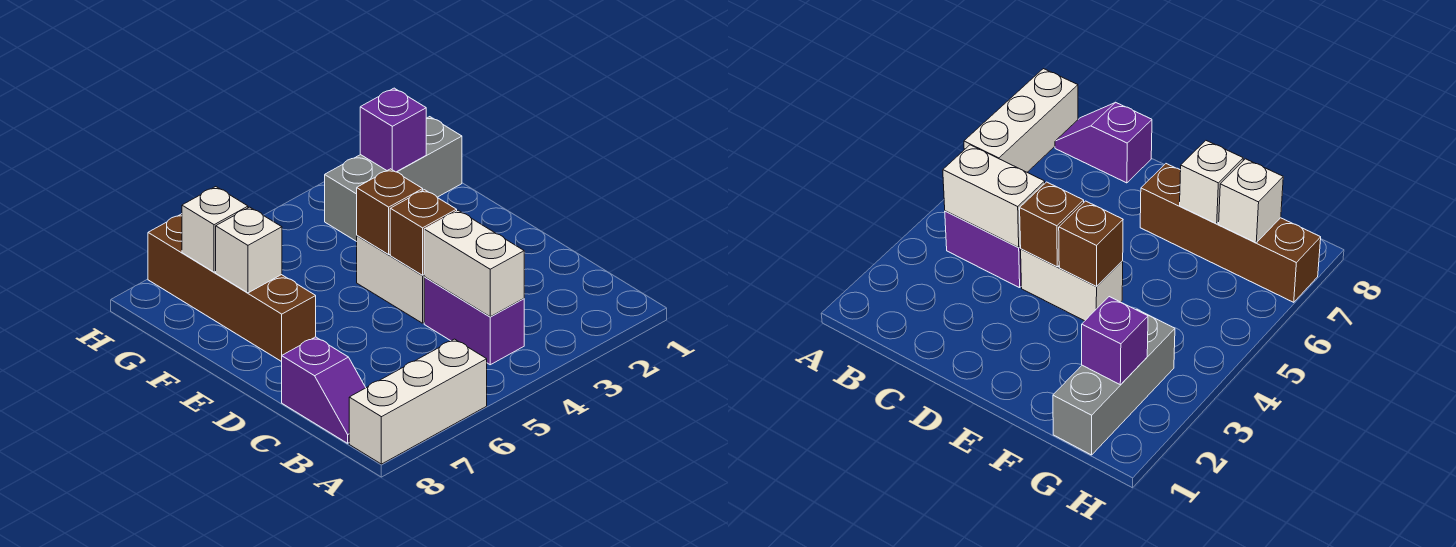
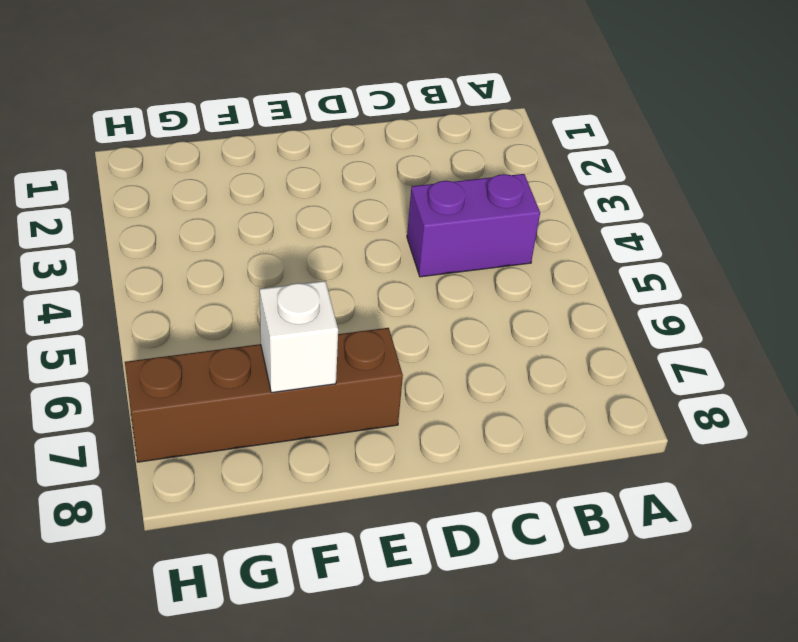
none -> white 1x3 brick [349,339,487,464]
none -> purple 1x2 slope [282,337,366,443]
none -> white 1x2 brick [357,236,424,323]

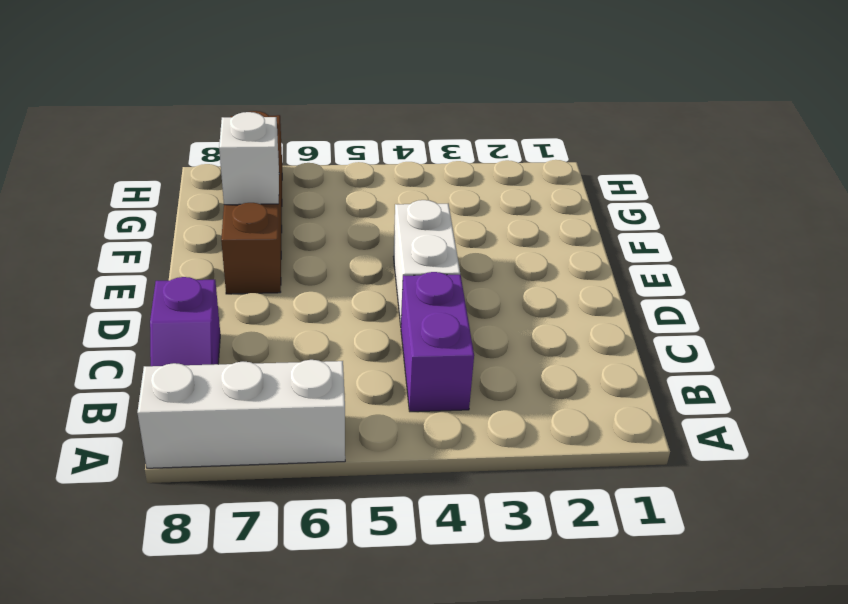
none -> grey 1x3 brick [325,117,462,242]
none -> white 1x2 brick [424,210,524,317]
none -> brown 1x1 brick [390,190,457,275]

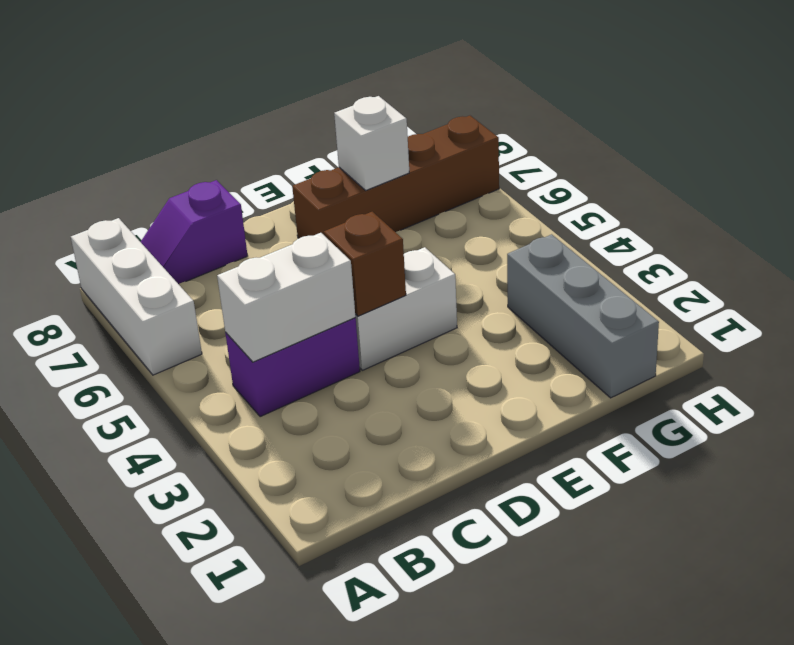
none -> brown 1x1 brick [357,169,423,254]
none -> purple 1x1 brick [360,88,426,172]
none -> white 1x1 brick [182,187,248,272]

